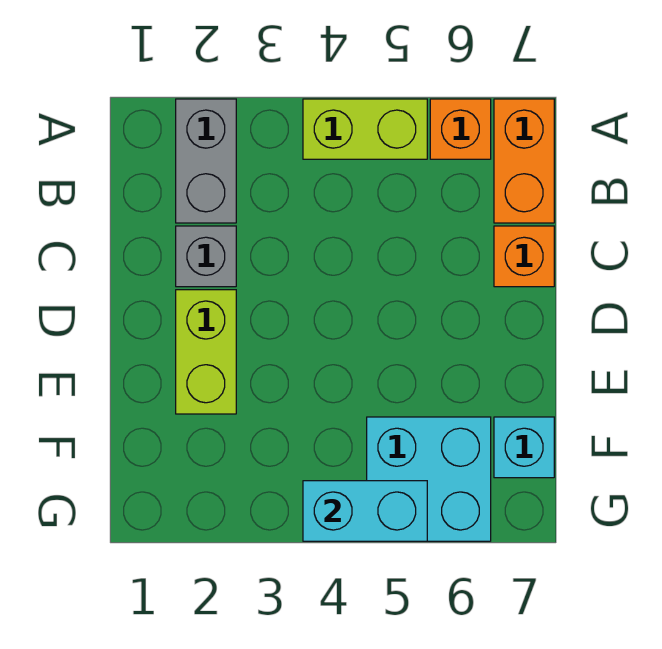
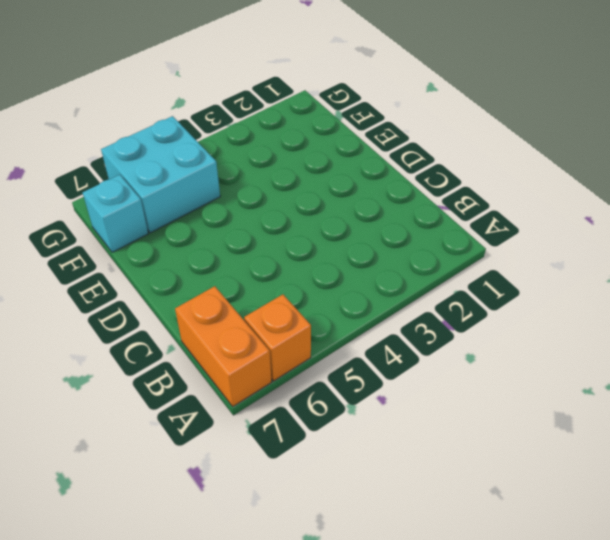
none -> grey 1x2 brick [176,99,236,223]
none -> lime 1x2 brick [303,99,427,159]

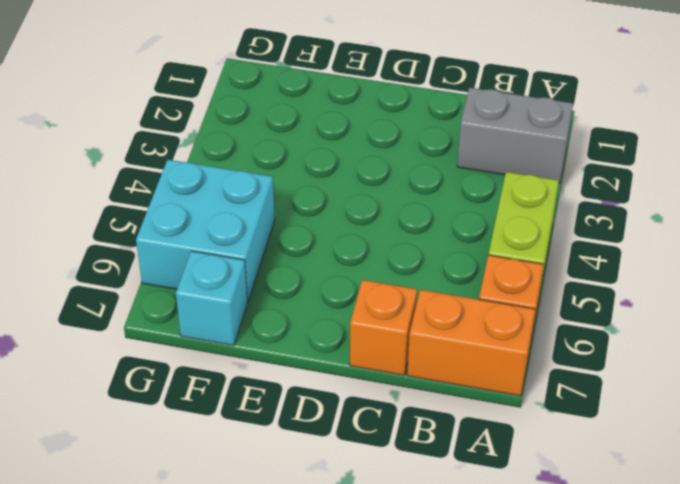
none -> grey 1x1 brick [176,226,236,287]
none -> lime 1x2 brick [176,290,236,414]

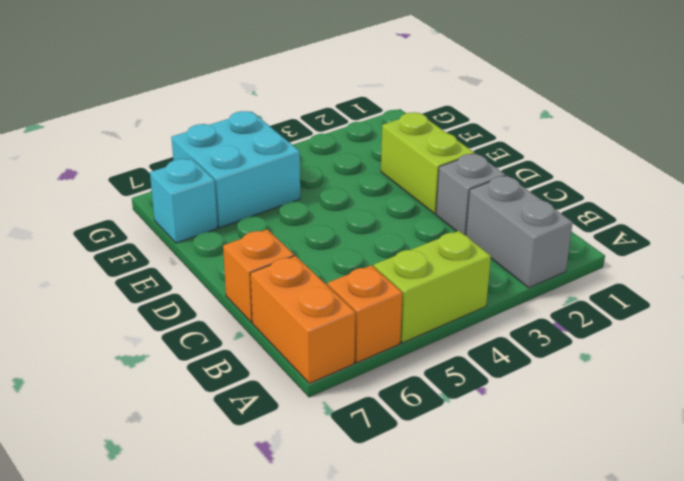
none -> cyan 1x2 brick [303,481,427,541]

